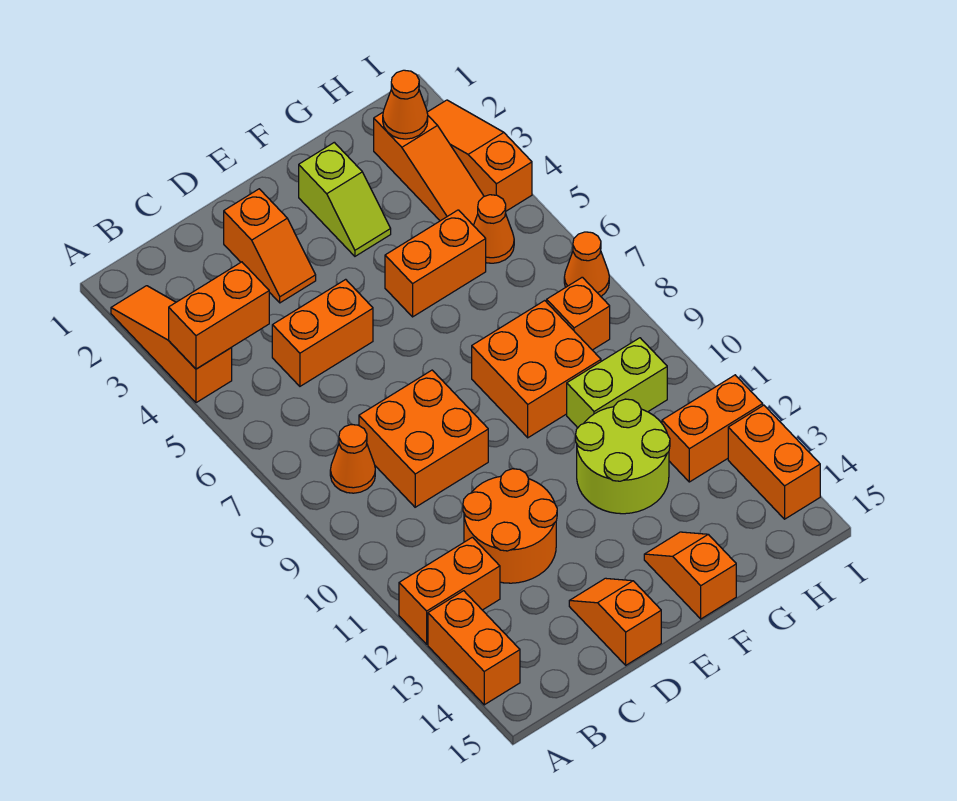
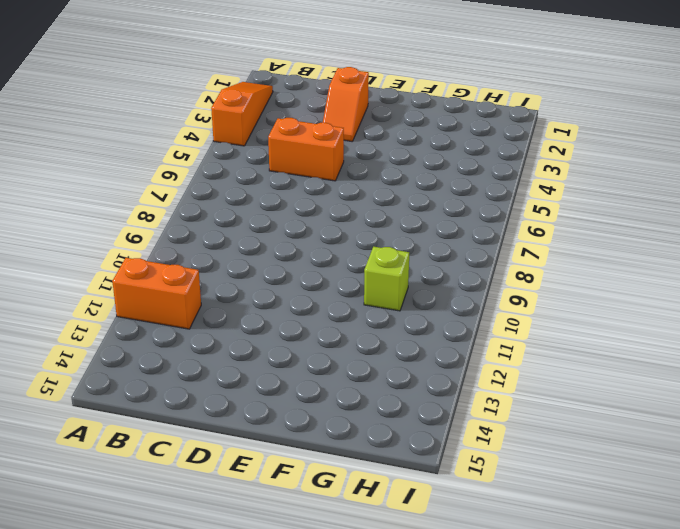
lime 1x1 brick [364,247,409,311] -> lime 1x2 brick [567,338,667,428]
none -> orange 1x2 brick [428,591,520,705]
none -> orange 1x1 cone [330,425,375,493]
none -> orange 2x2 brick [359,370,488,507]

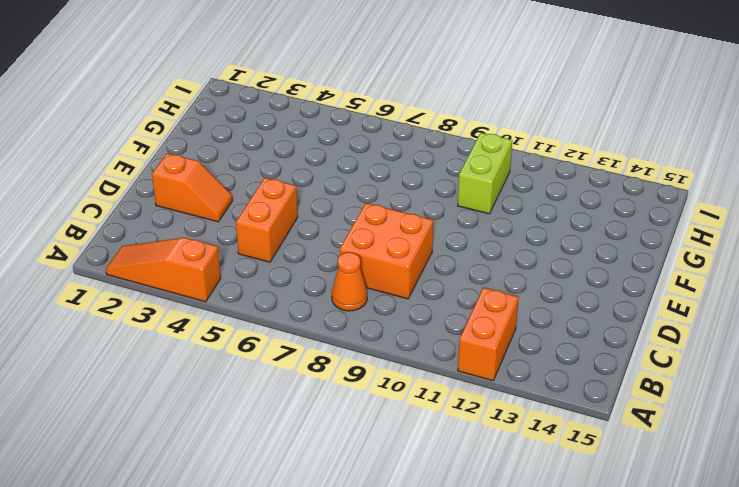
none -> orange 1x2 brick [428,591,520,705]
none -> orange 2x2 round brick [463,469,557,583]
none -> orange 1x2 slope [569,578,661,665]

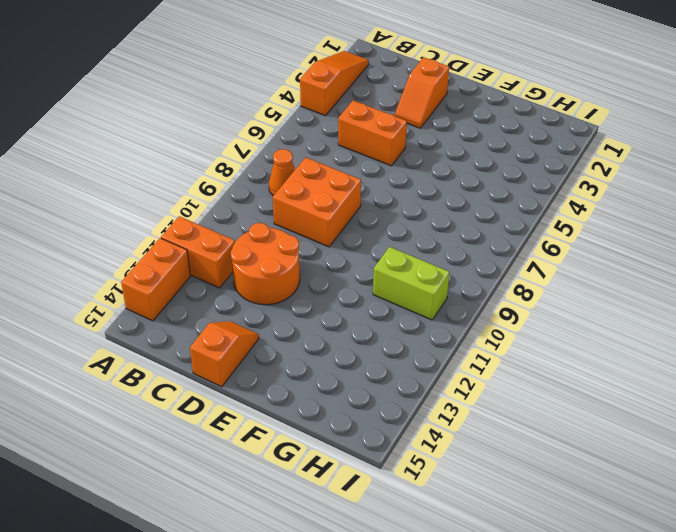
none -> lime 1x2 slope [299,142,391,256]
none -> orange 1x2 brick [385,210,486,317]
none -> orange 2x2 brick [472,301,601,438]

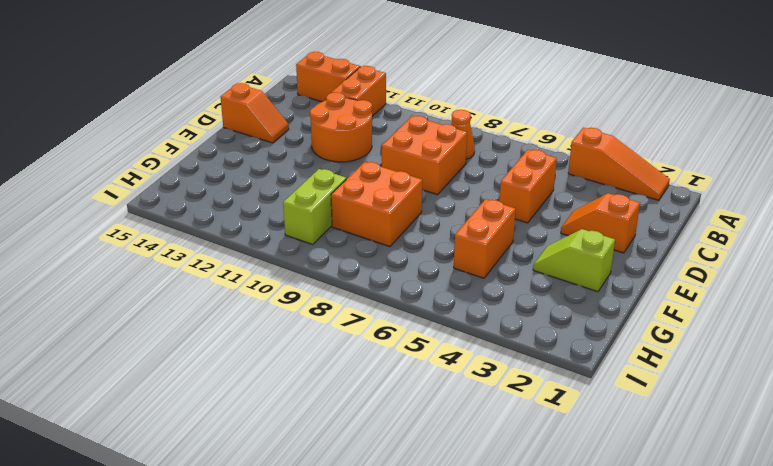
none -> lime 2x2 round brick [576,399,670,514]
none -> orange 1x2 slope [644,532,736,619]
none -> orange 1x3 slope [374,113,484,225]

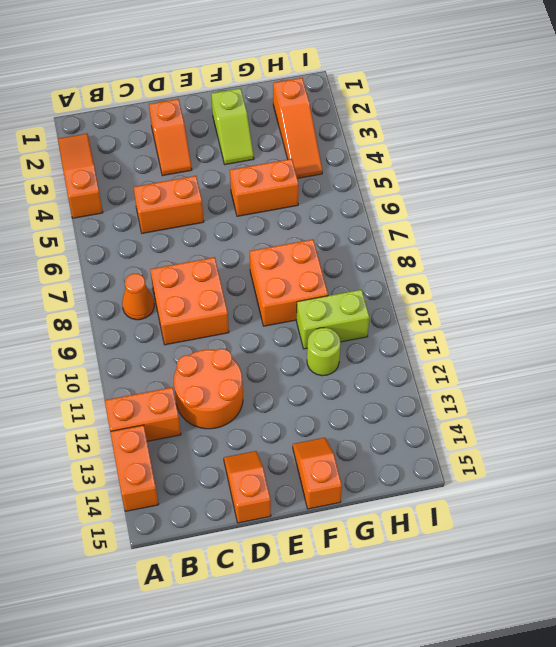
lime 1x1 round brick [307,328,341,376] -> lime 2x2 round brick [576,399,670,514]
none -> orange 1x1 cone [473,195,514,263]
none -> orange 1x1 brick [547,277,610,350]
none -> orange 1x2 brick [662,375,763,482]

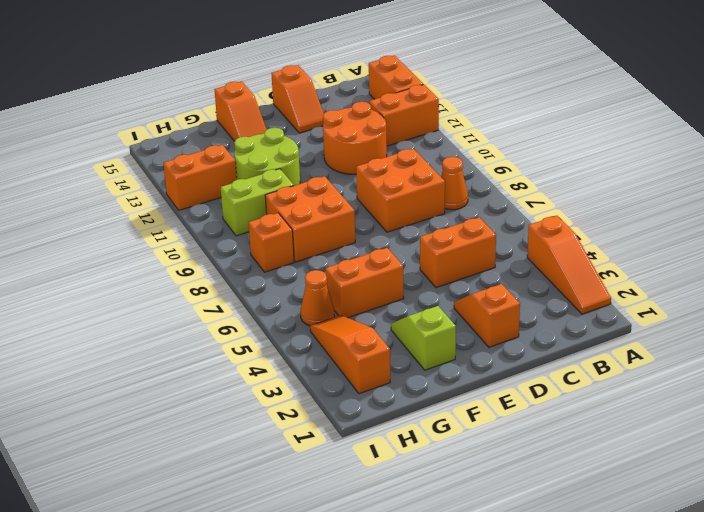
none -> orange 1x3 slope [427,100,532,211]
none -> orange 1x1 cone [564,232,609,296]
none -> orange 1x2 brick [728,405,820,519]

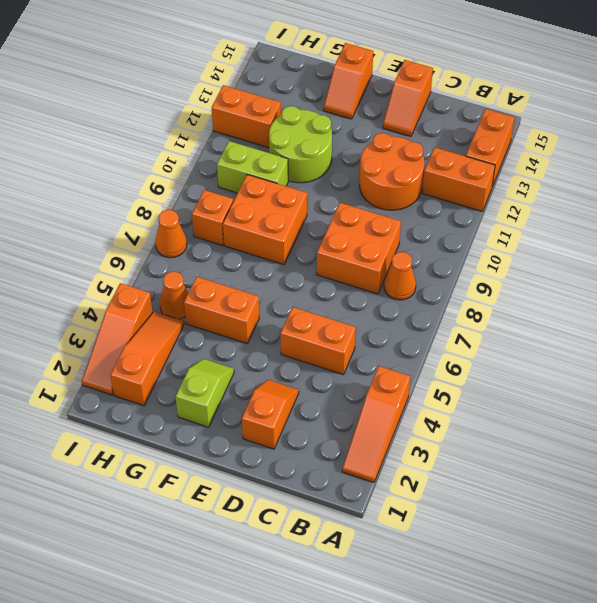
none -> orange 1x2 brick [728,405,820,519]
none -> orange 1x2 brick [169,262,269,369]
none -> orange 1x1 cone [383,70,428,139]

